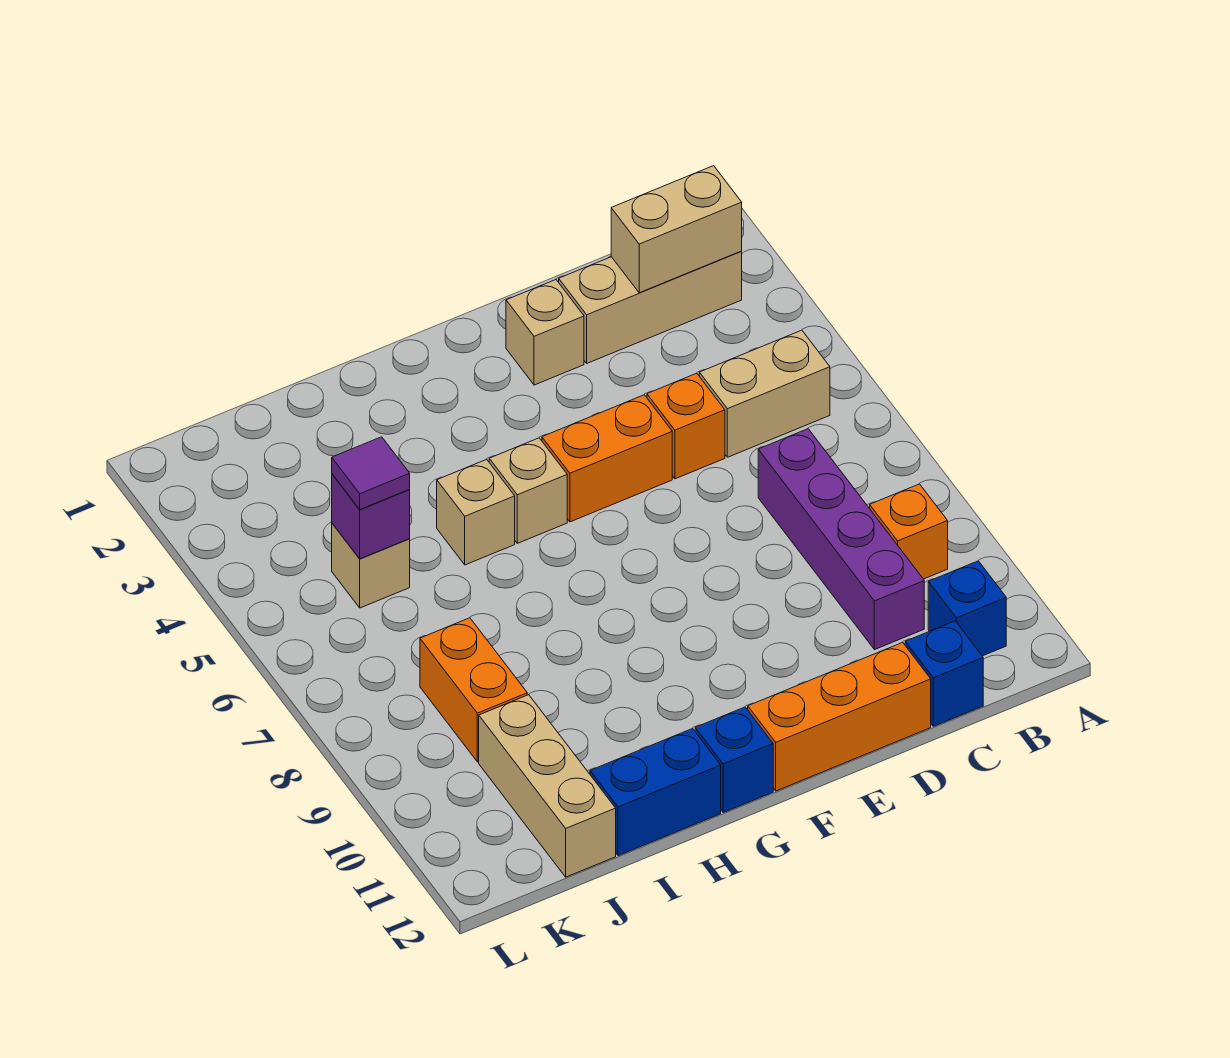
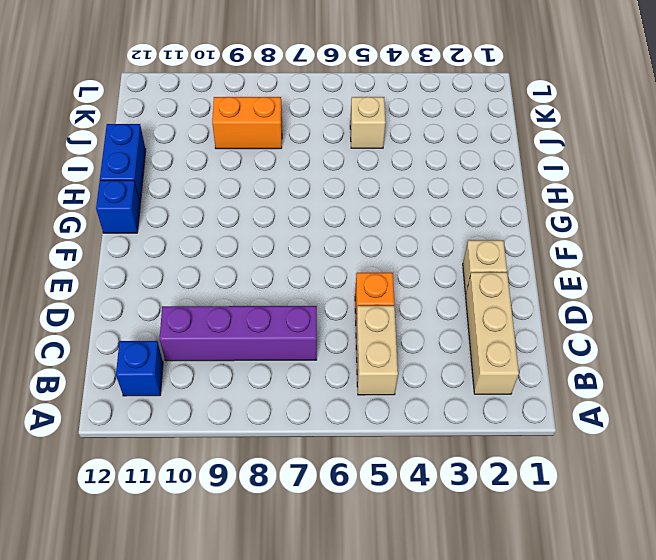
none -> orange 1x1 brick [870,484,948,579]
none -> blue 1x1 brick [905,621,983,726]
none -> orange 1x3 brick [748,642,931,791]

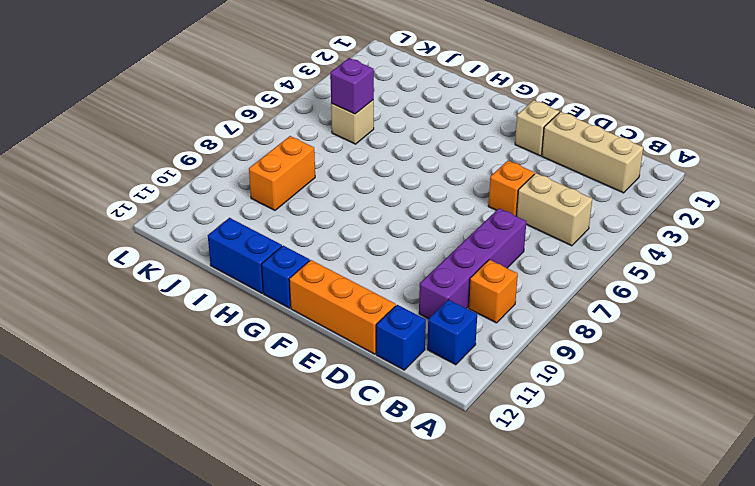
none -> orange 1x2 brick [542,395,672,522]
none -> tan 1x1 brick [489,438,567,543]
none -> tan 1x1 brick [437,459,515,565]

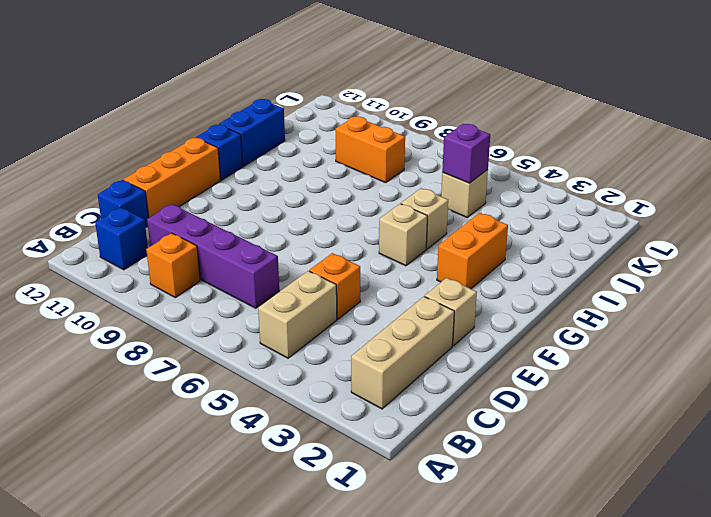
orange 1x2 brick [437,213,508,289] -> orange 1x2 brick moved to [542,395,672,522]
none -> tan 1x3 brick [479,695,616,877]
none -> tan 1x2 brick [611,166,742,293]
none -> purple 1x1 tile [332,437,410,509]

